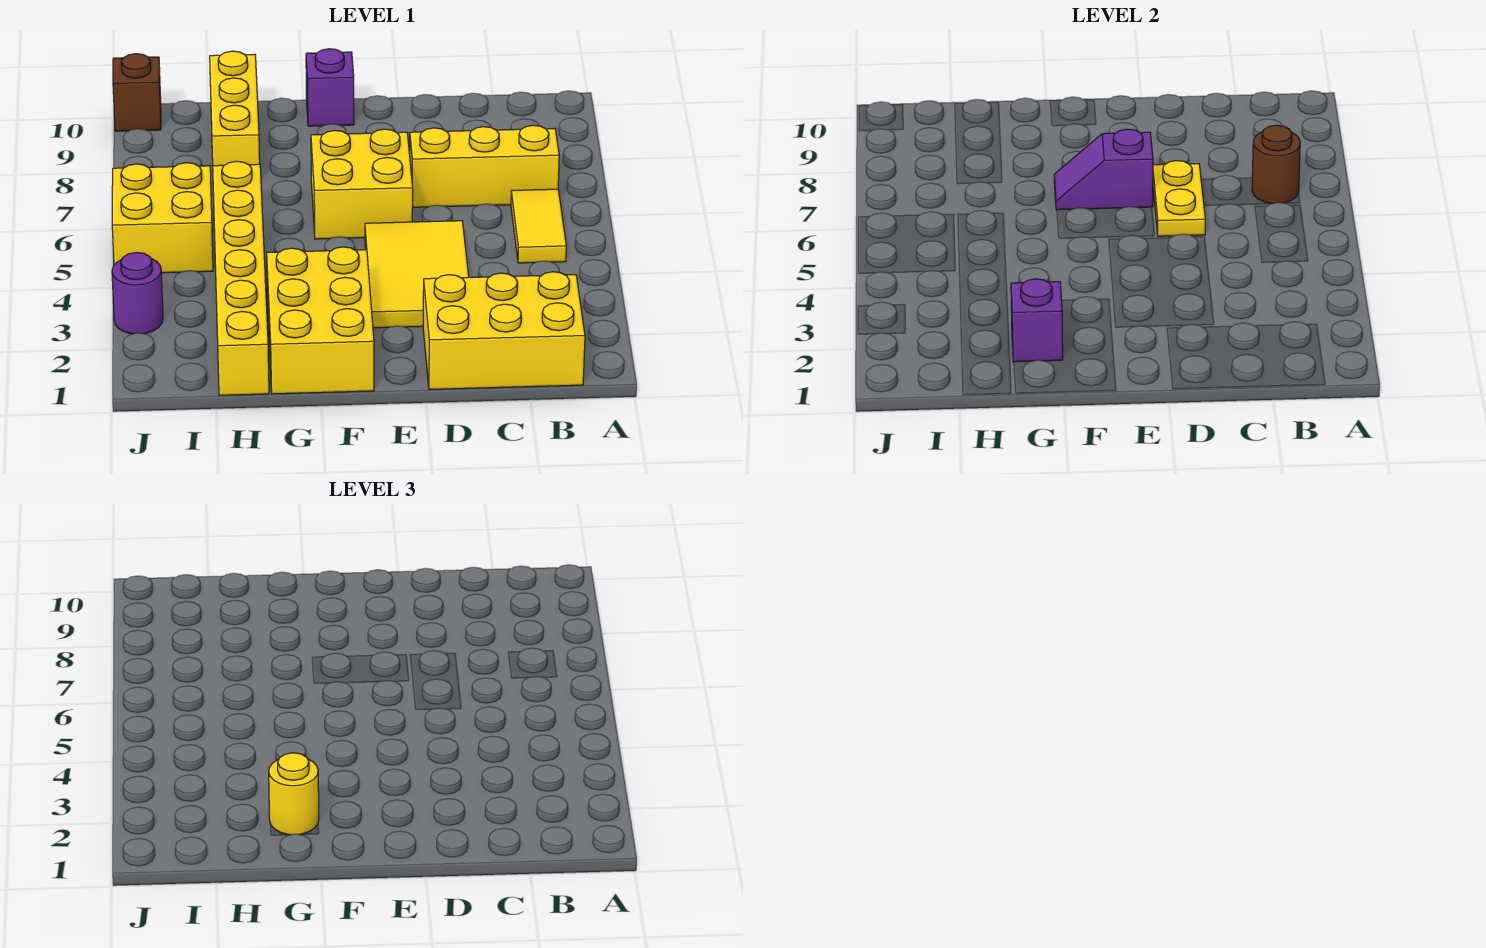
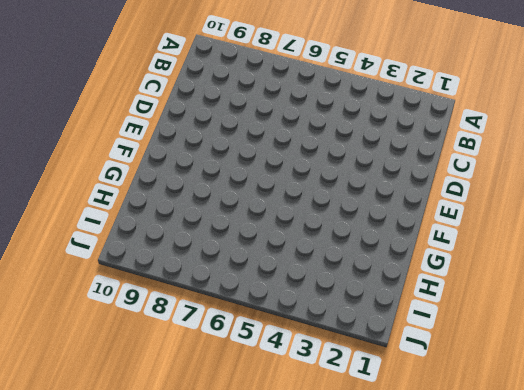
none -> yellow 2x3 brick [423,272,585,389]
none -> yellow 1x2 tile [511,189,566,263]
none -> yellow 1x3 brick [410,125,559,207]

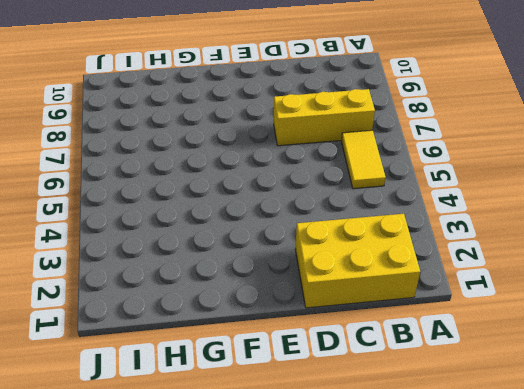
none -> yellow 2x3 tile [365,221,469,328]
none -> yellow 2x2 brick [311,129,413,239]
none -> yellow 2x3 brick [267,247,374,394]

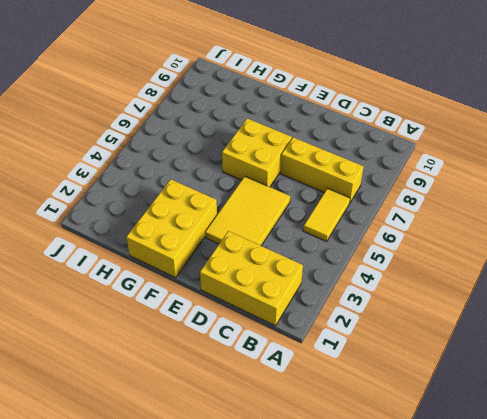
none -> purple 1x1 brick [306,49,354,126]
none -> yellow 1x6 brick [213,161,269,395]
none -> yellow 1x3 brick [210,51,260,166]

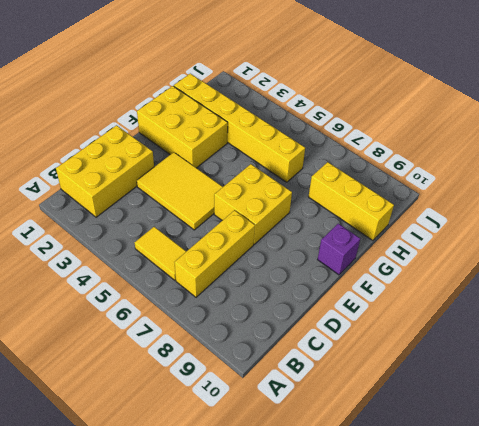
none -> yellow 2x2 brick [112,163,213,273]
none -> purple 1x1 round brick [112,252,163,334]
none -> brown 1x1 brick [113,54,161,131]

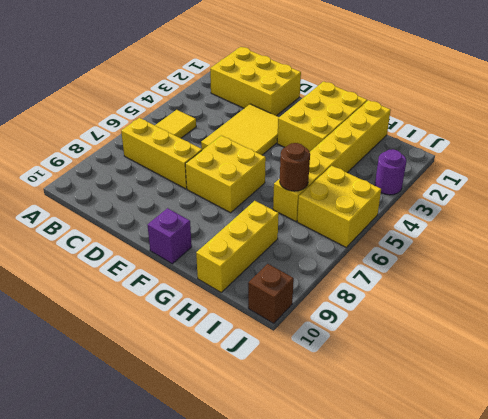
brown 1x1 round brick [280,143,310,191] -> brown 1x1 round brick moved to [1252,125,1300,204]
none -> yellow 1x2 plate [1153,161,1205,236]
none -> purple 1x2 slope [1054,129,1153,210]
none -> purple 1x1 brick [1011,279,1063,362]

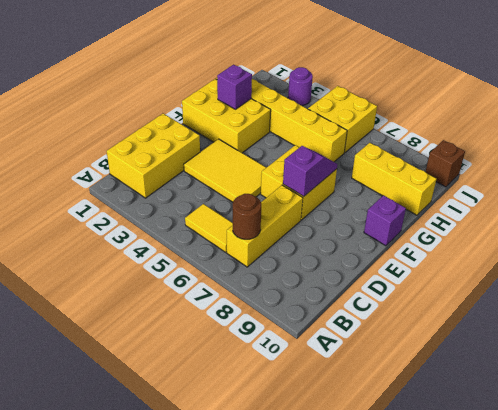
none -> yellow 1x2 plate [1153,161,1205,236]
none -> yellow 1x1 round brick [269,753,319,835]

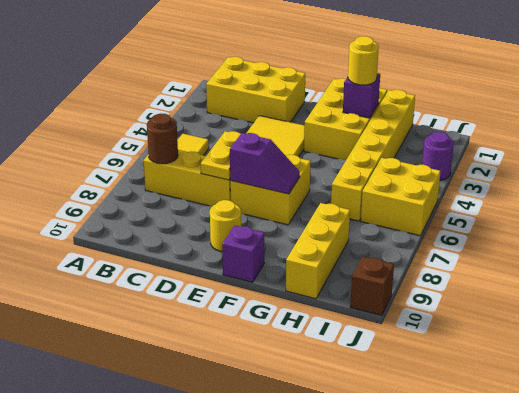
yellow 1x1 round brick [210,200,241,252] -> none

